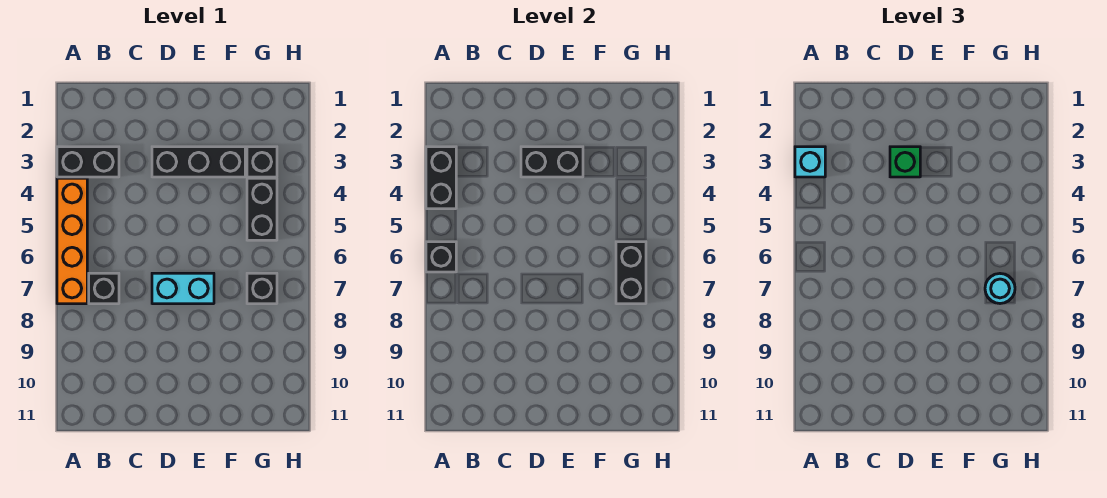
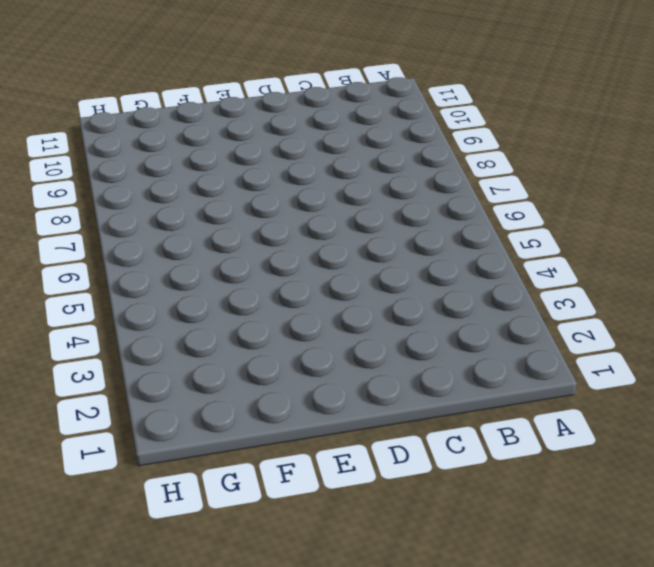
none -> black 1x2 brick [57,147,119,177]
none -> orange 1x4 brick [57,178,87,304]
none -> black 1x1 brick [89,273,119,304]

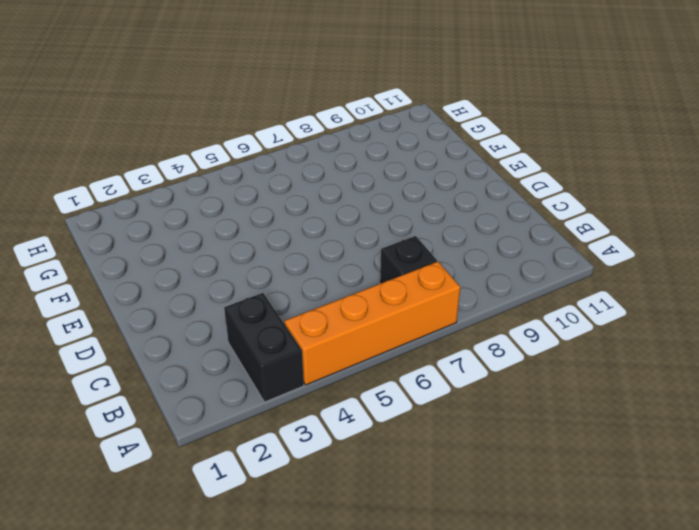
none -> black 1x3 brick [152,147,245,177]
none -> cyan 1x2 brick [152,273,214,304]
none -> black 1x1 brick [247,147,277,177]

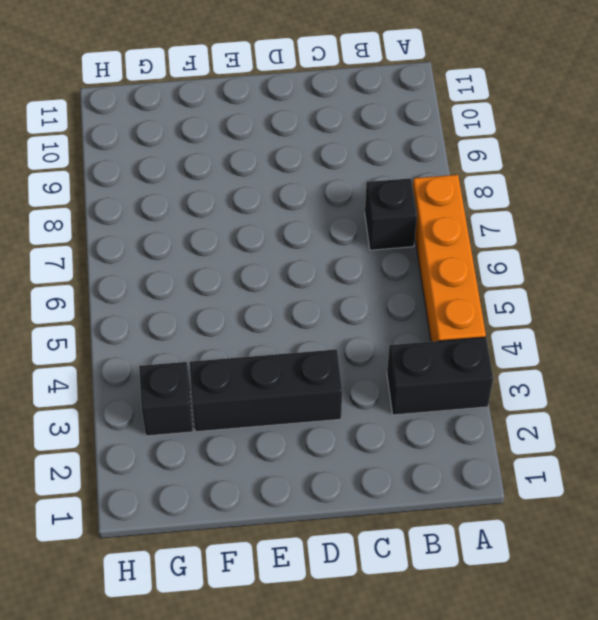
none -> cyan 1x2 brick [152,273,214,304]
none -> black 1x2 brick [247,178,277,240]
none -> black 1x1 brick [247,273,277,304]

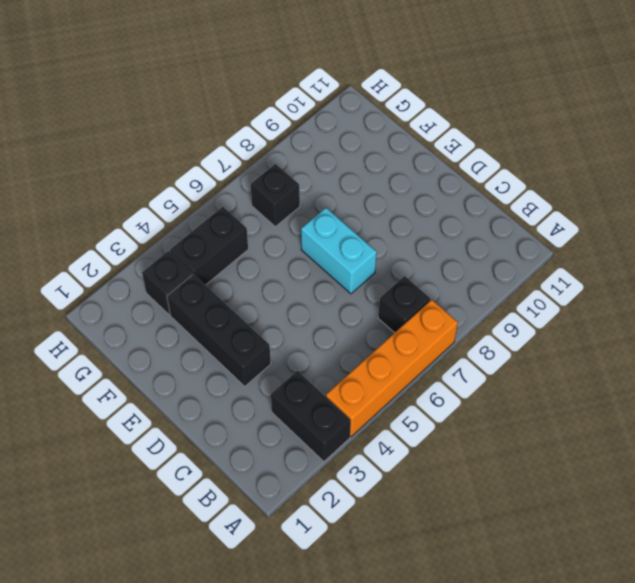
none -> black 1x2 brick [426,147,456,209]
none -> black 1x1 brick [426,242,456,272]
none -> black 1x2 brick [521,147,583,177]

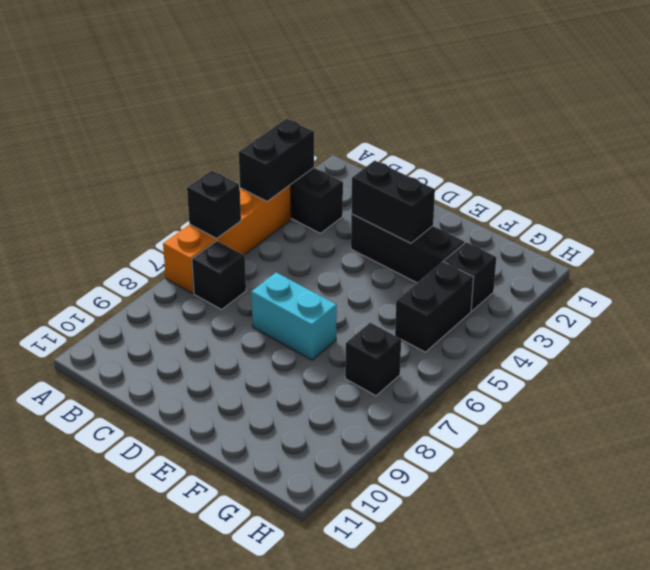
none -> black 1x2 brick [616,242,646,304]
none -> cyan 1x1 brick [795,147,825,177]
none -> green 1x1 brick [890,147,920,177]

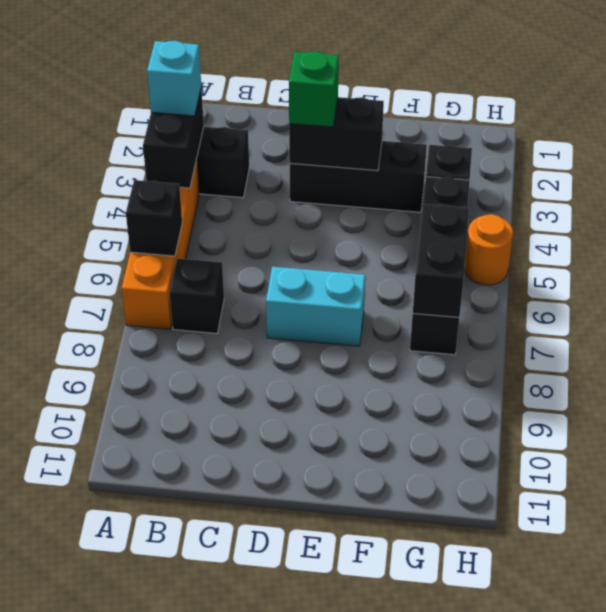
orange 1x1 round brick [464,214,513,285] -> none
none -> cyan 1x1 round brick [985,274,1015,304]

